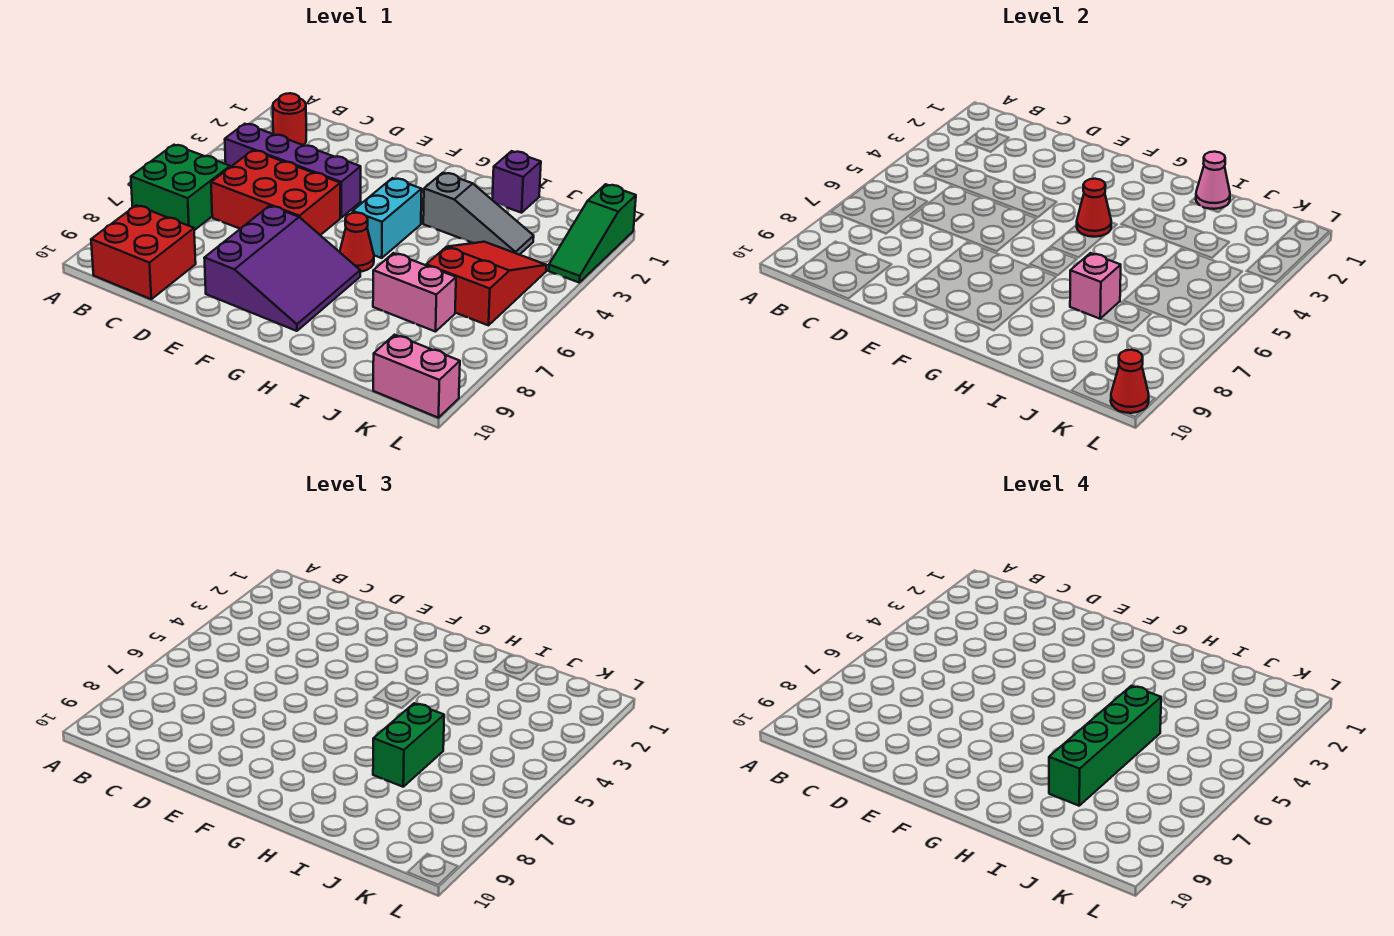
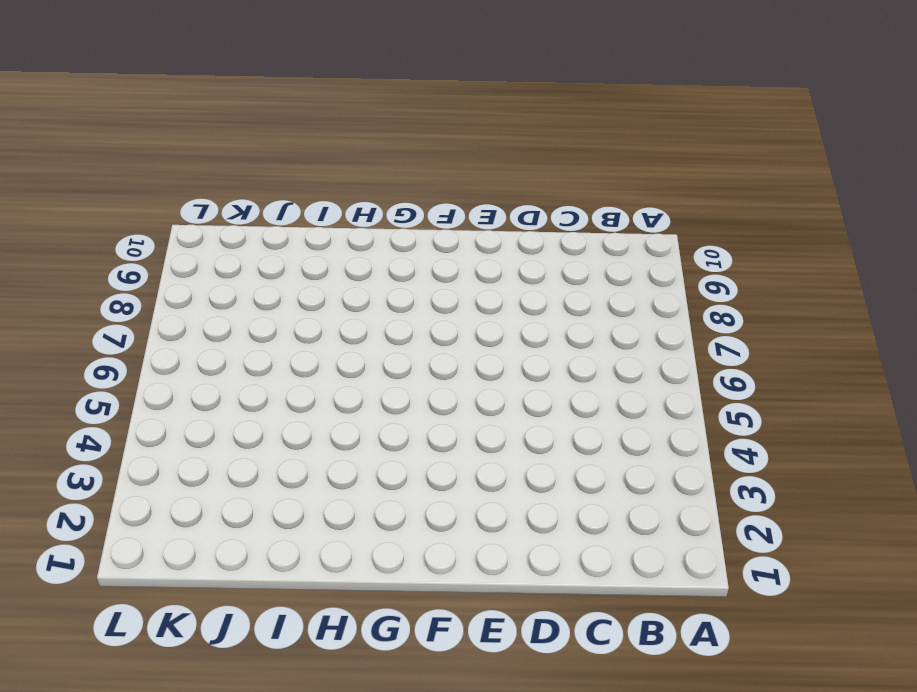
none -> green 2x2 brick [131,145,230,230]
none -> red 1x1 round brick [273,93,306,145]
none -> purple 1x4 brick [225,124,361,218]

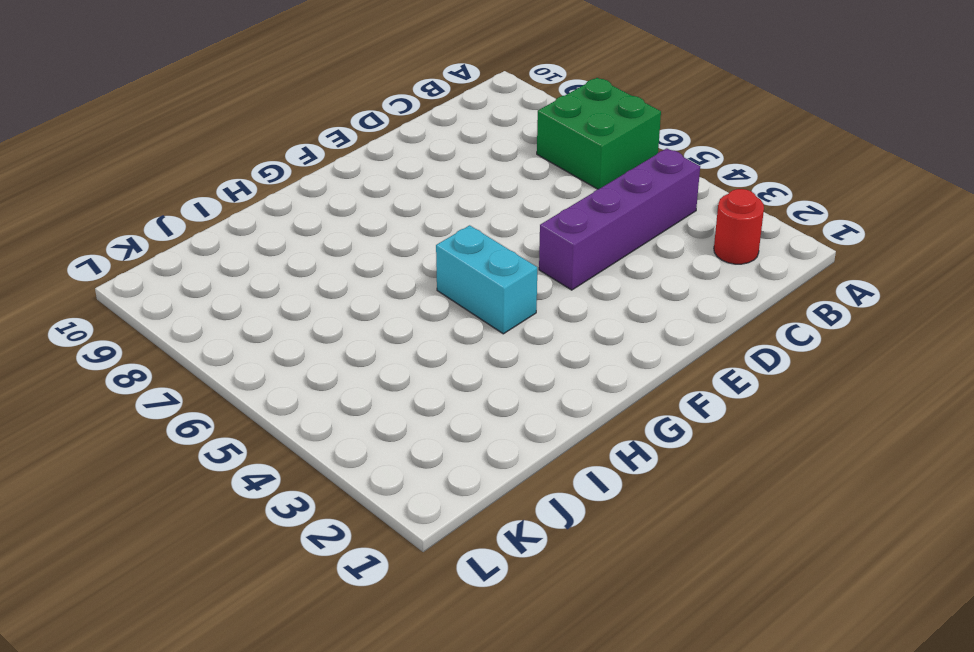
none -> red 2x2 brick [91,205,196,299]
none -> red 2x3 brick [211,150,340,235]
none -> purple 3x3 slope [204,206,360,331]

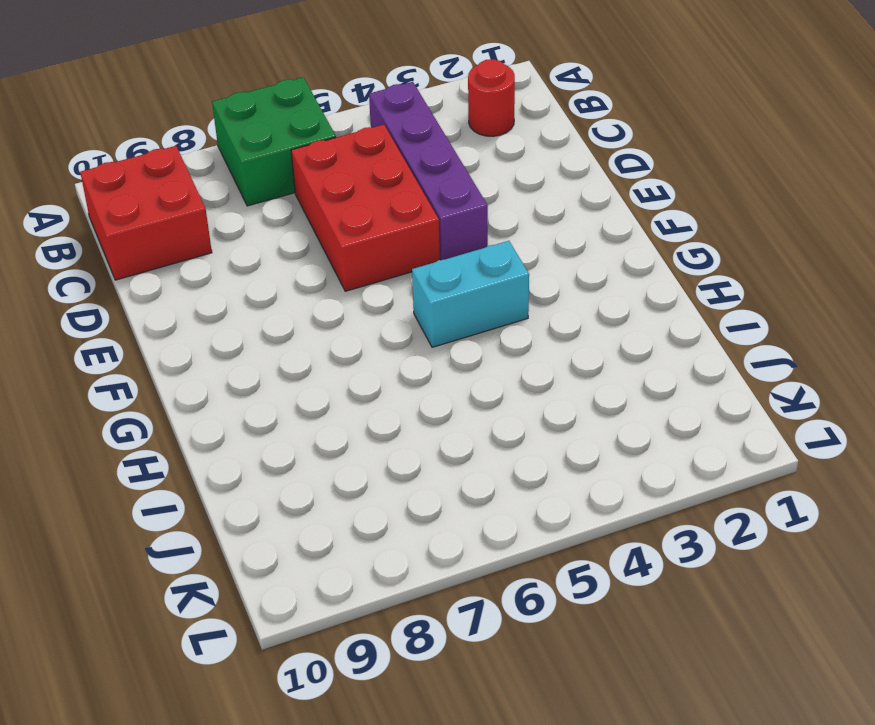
none -> purple 3x3 slope [204,206,360,331]
none -> red 1x1 cone [340,213,374,272]
none -> grey 1x3 slope [423,173,534,255]

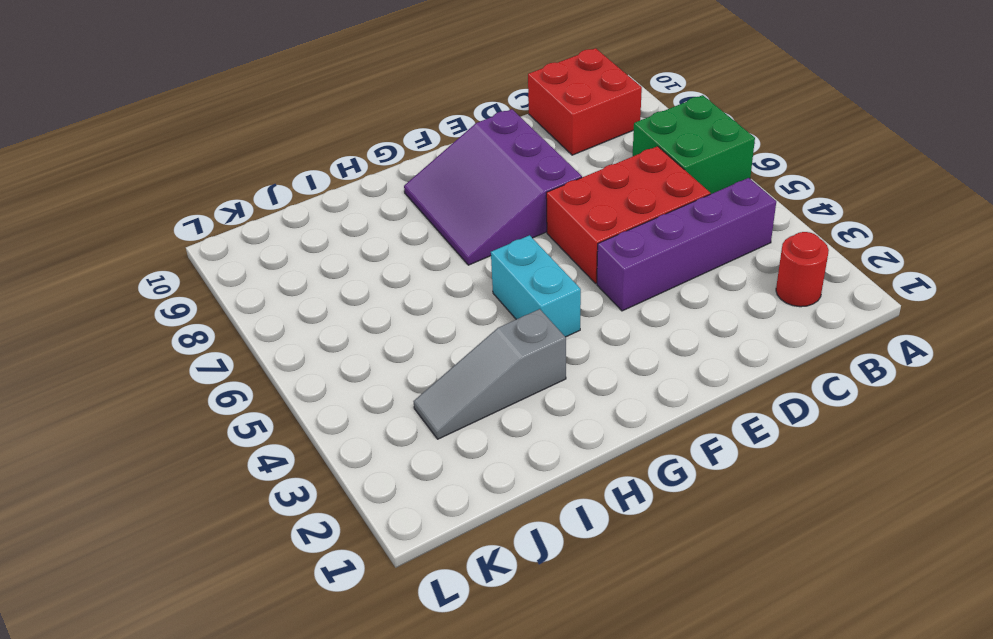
none -> red 1x1 cone [340,213,374,272]
none -> purple 1x1 brick [492,151,541,213]
none -> pink 1x2 brick [373,253,456,332]

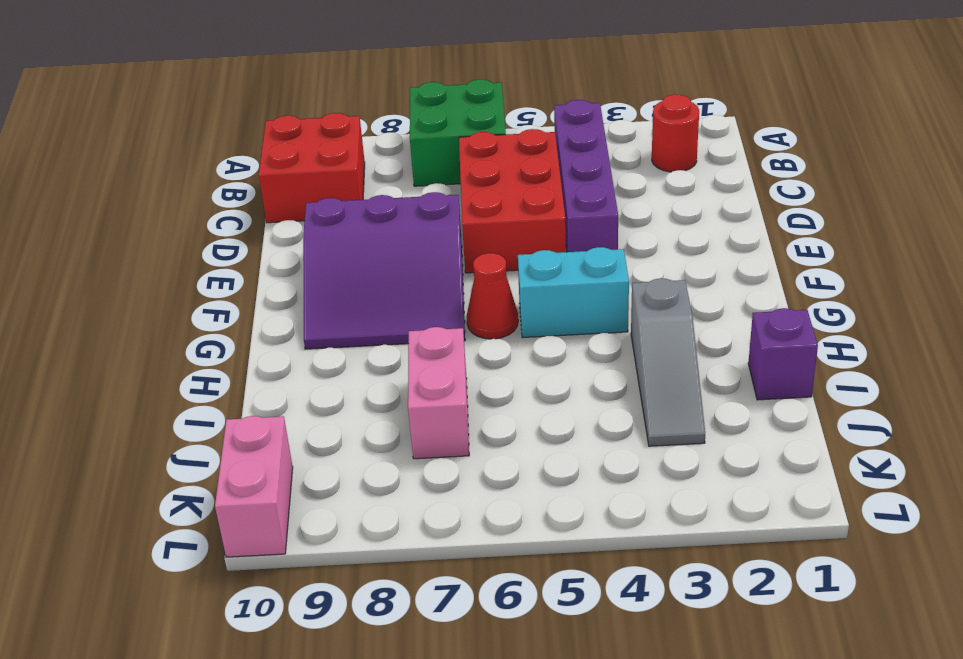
none -> red 2x3 slope [426,242,547,325]
none -> green 1x3 slope [549,184,636,282]
none -> red 1x1 cone [1077,179,1111,237]

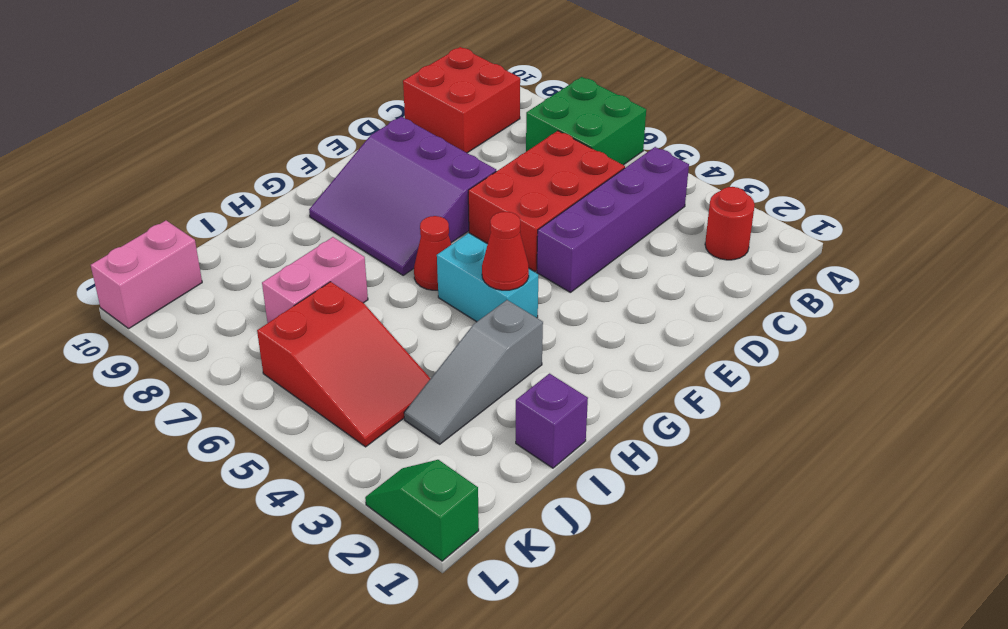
green 1x2 slope [365,460,479,561] -> green 1x3 slope [549,184,636,282]
none -> pink 1x1 cone [1196,152,1230,209]
none -> pink 1x1 brick [1070,253,1121,319]
none -> red 1x1 cone [1111,350,1149,413]

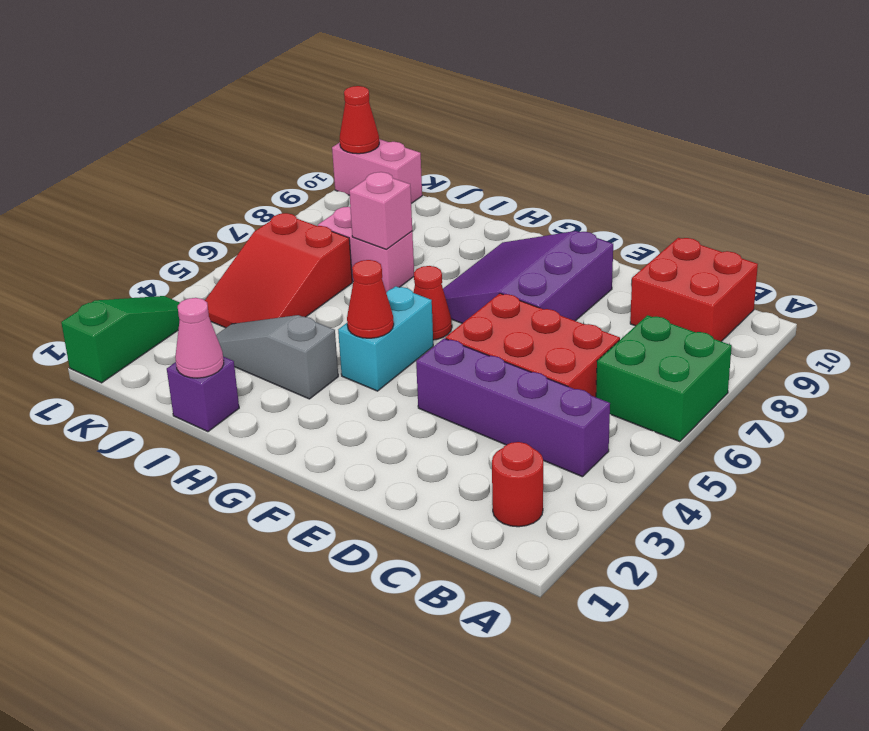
none -> green 1x2 brick [373,703,444,787]
none -> green 1x4 brick [1049,686,1161,806]

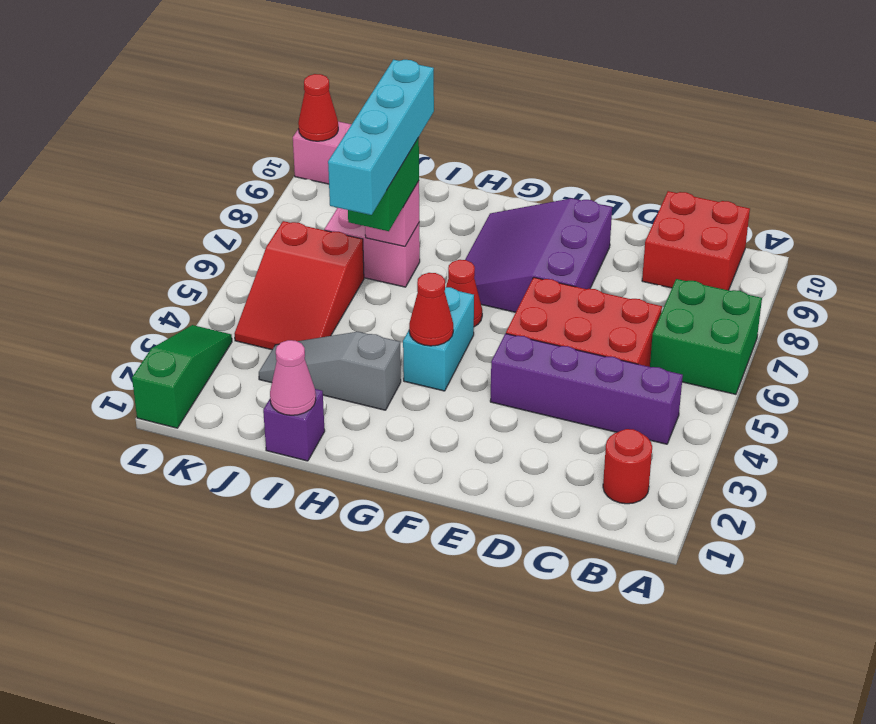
cyan 1x4 brick [328,60,434,215] -> green 1x4 brick [1049,686,1161,806]

